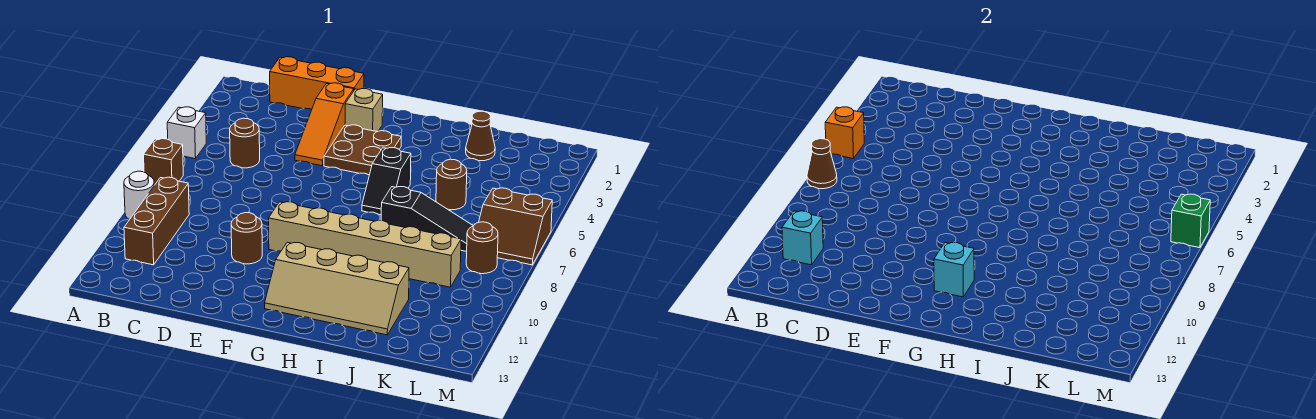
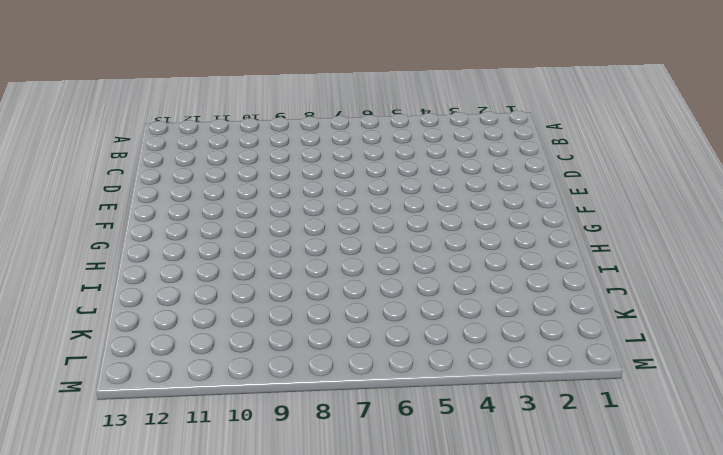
none -> white 1x1 brick [167,107,206,159]
none -> brown 1x1 brick [144,139,183,185]
none -> white 1x1 round brick [124,171,154,220]

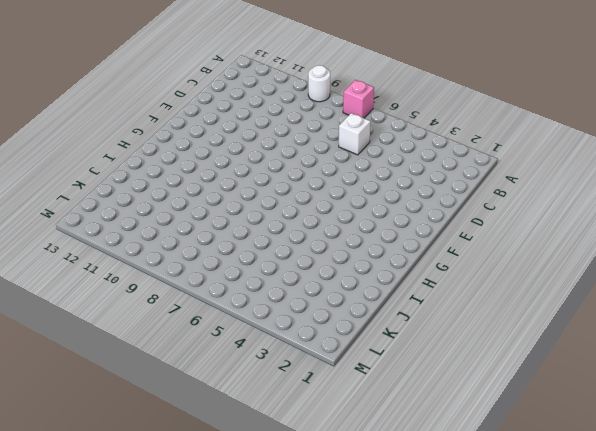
pink 1x1 brick [343,80,374,118] -> brown 1x1 brick [144,139,183,185]
white 1x1 brick [339,113,371,155] -> white 1x1 brick moved to [167,107,206,159]
none -> brown 1x3 brick [124,177,189,265]
none -> orange 1x3 brick [270,57,364,109]
none -> brown 1x1 round brick [230,118,260,168]

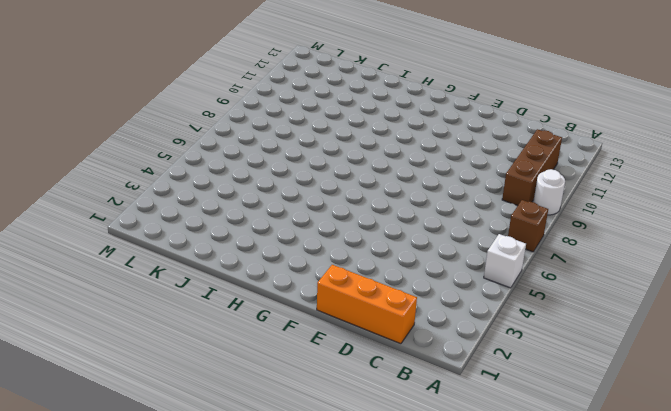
none -> brown 1x1 round brick [230,118,260,168]
none -> orange 1x3 slope [295,83,354,166]
none -> brown 1x1 round brick [231,213,262,264]

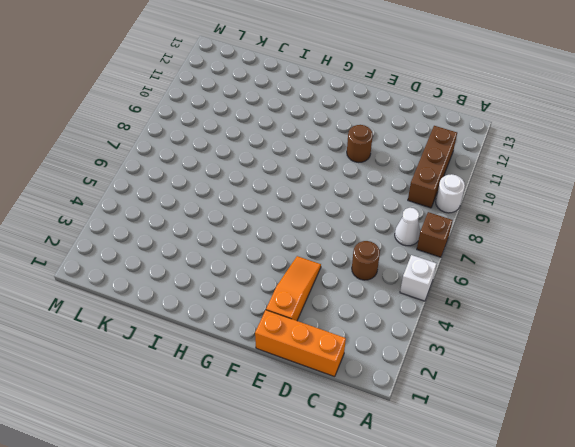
white 1x1 cone [395,208,420,246] -> none
none -> tan 1x1 brick [345,89,383,132]
none -> brown 2x2 plate [324,125,401,175]
none -> tan 1x6 brick [269,202,461,287]

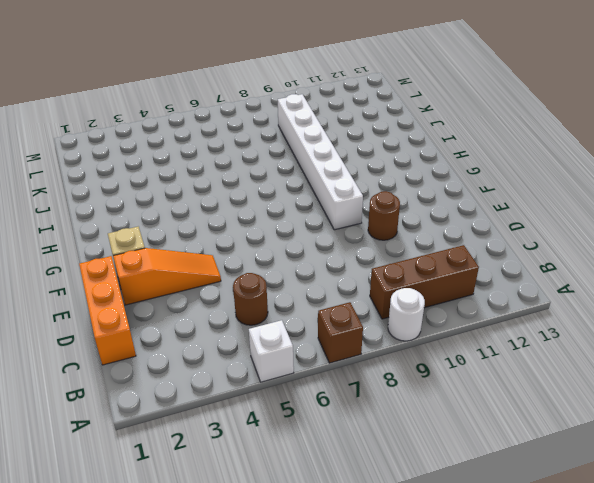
white 1x6 brick [278,94,363,230] -> tan 1x6 brick [269,202,461,287]
none -> brown 2x2 plate [324,125,401,175]
none -> tan 2x4 slope [265,242,409,335]
none -> black 1x2 slope [362,148,411,215]

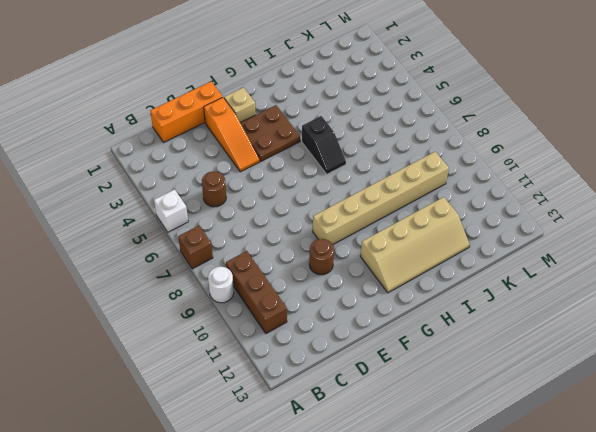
none -> black 1x3 slope [381,187,473,252]
none -> brown 1x1 cone [466,111,495,161]
none -> brown 1x1 round brick [436,159,467,210]

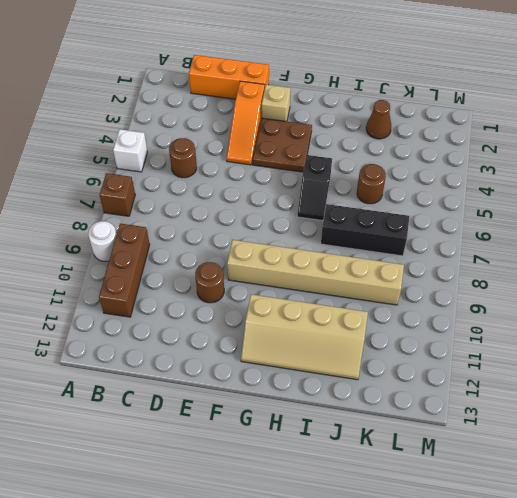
black 1x3 brick [321,204,409,256] -> black 1x3 slope [381,187,473,252]
none -> brown 2x2 slope [479,188,552,265]
none -> brown 1x1 round brick [466,222,498,274]
none -> orange 1x1 brick [825,107,864,159]

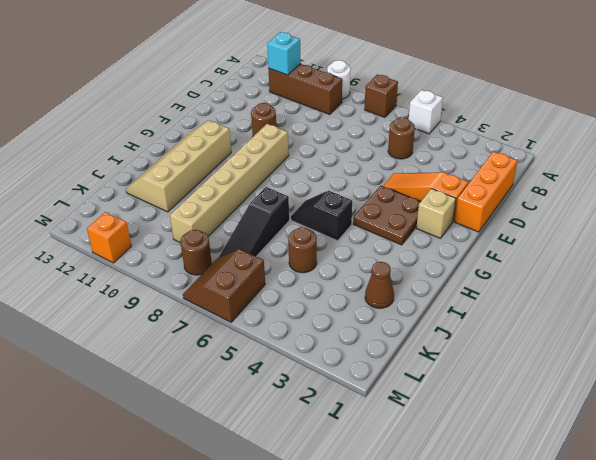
orange 1x1 brick [87,212,131,263] -> orange 1x1 brick moved to [825,107,864,159]
none -> brown 1x1 cone [807,139,837,189]
none -> cyan 1x1 brick [934,242,974,297]
none -> green 1x1 brick [1171,194,1210,248]

